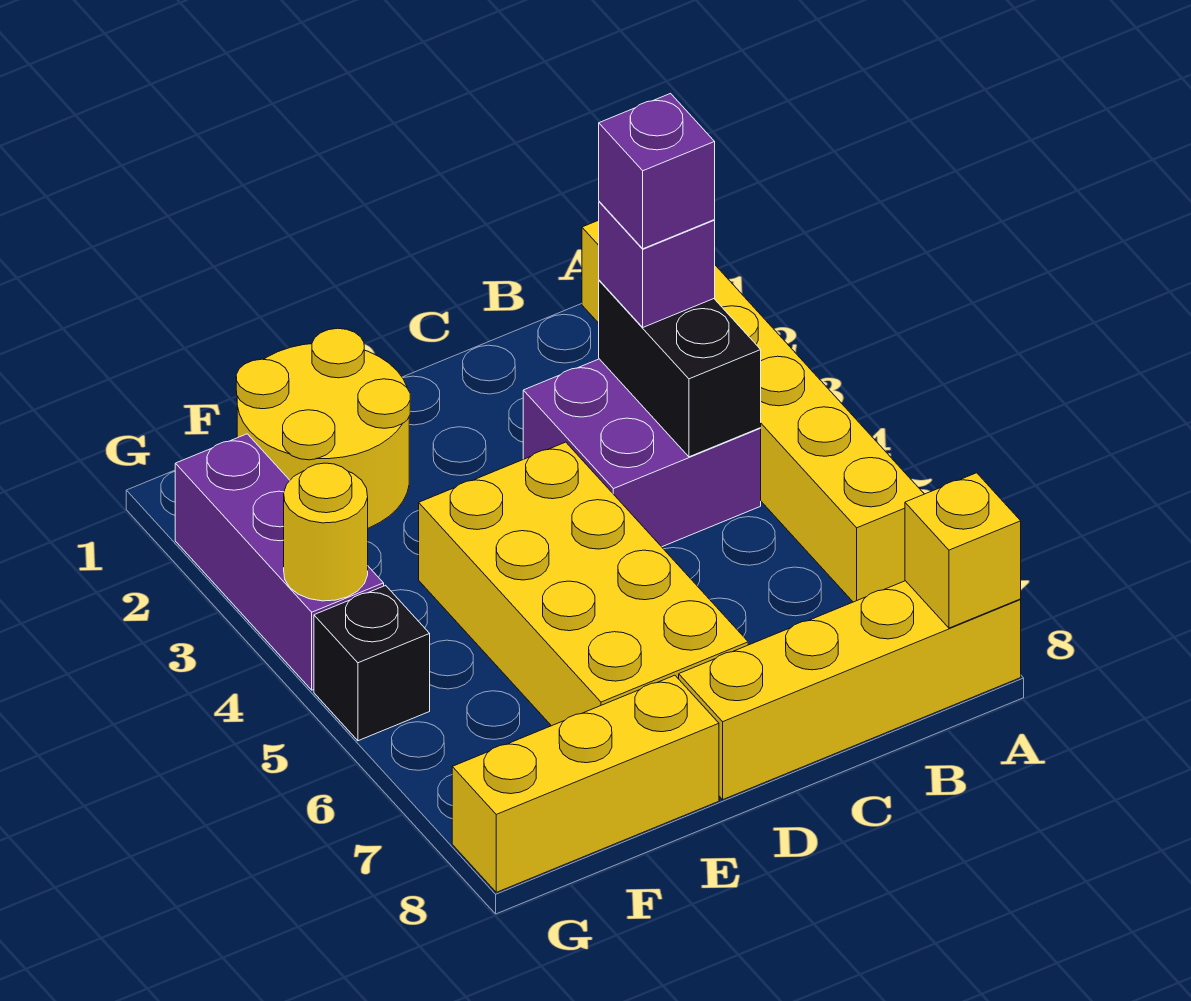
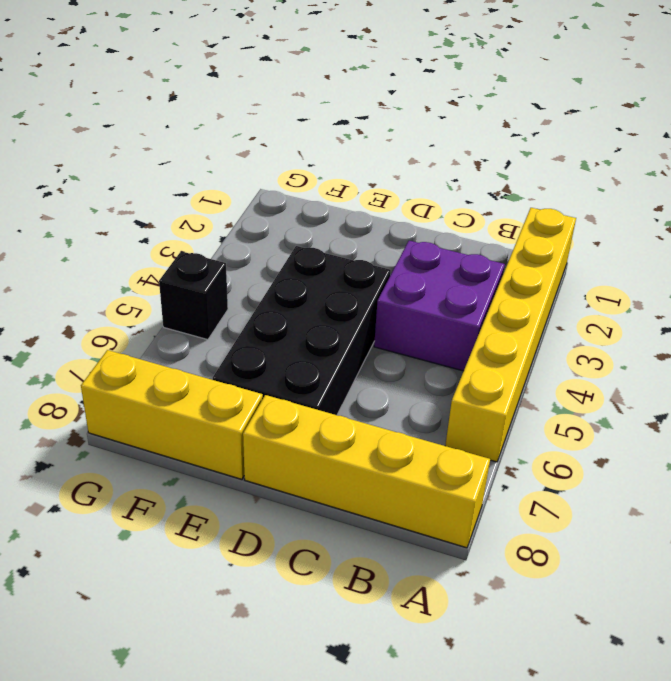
black 2x4 brick [213,246,391,415] -> yellow 2x4 brick [419,442,748,726]
none -> yellow 2x2 round brick [236,328,410,528]
none -> purple 1x3 brick [175,434,384,690]
none -> yellow 1x1 brick [905,473,1021,628]

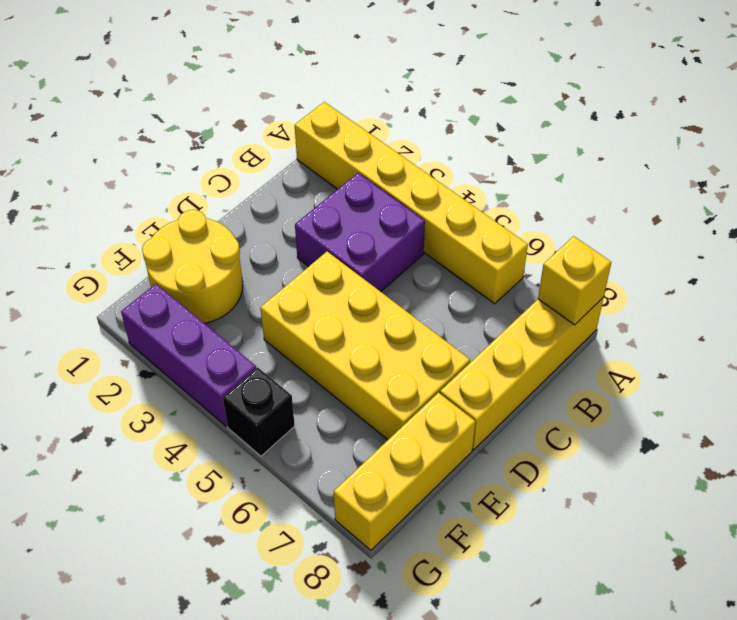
none -> black 1x2 brick [599,280,761,457]
none -> yellow 1x1 round brick [284,463,368,601]
none -> purple 1x1 brick [599,202,715,327]

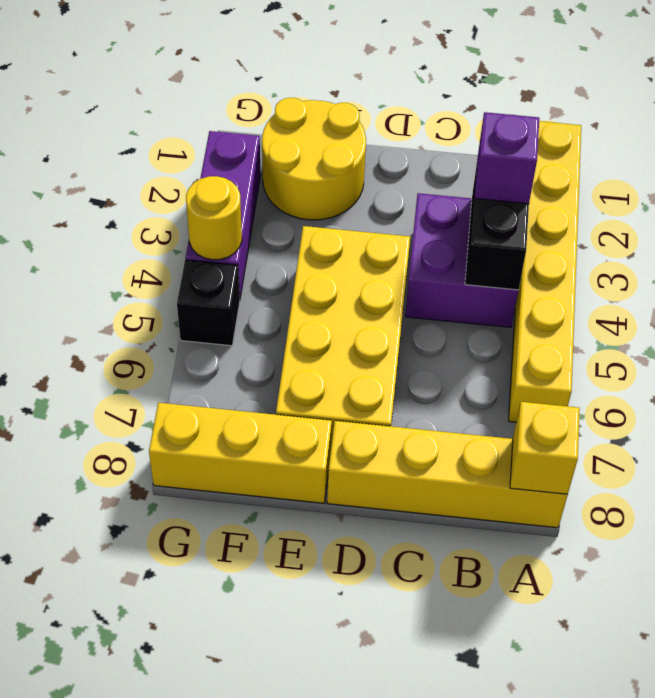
none -> purple 1x1 brick [599,94,715,249]

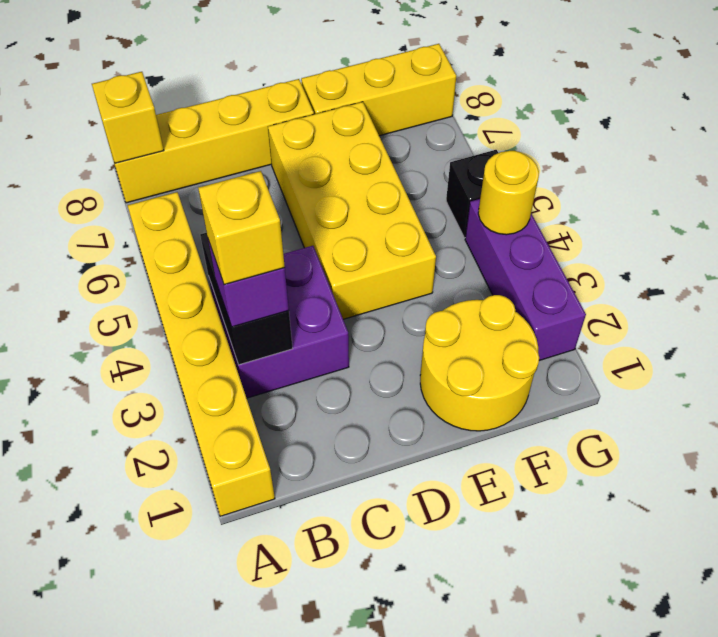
yellow 1x1 brick [198,171,285,285] -> purple 1x1 brick [599,94,715,249]

